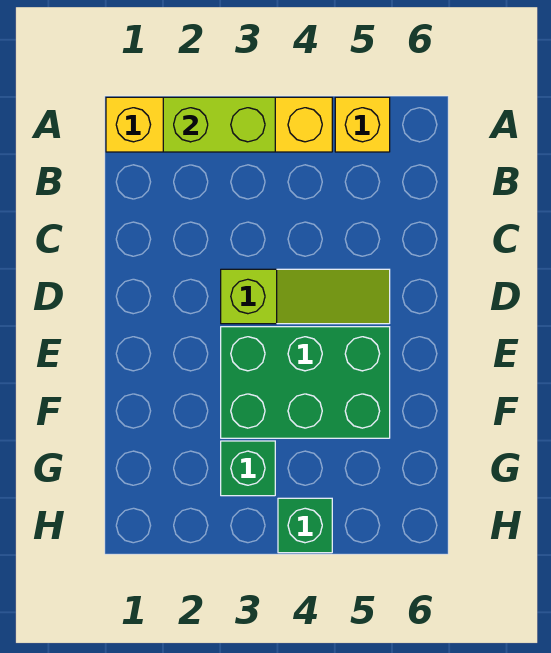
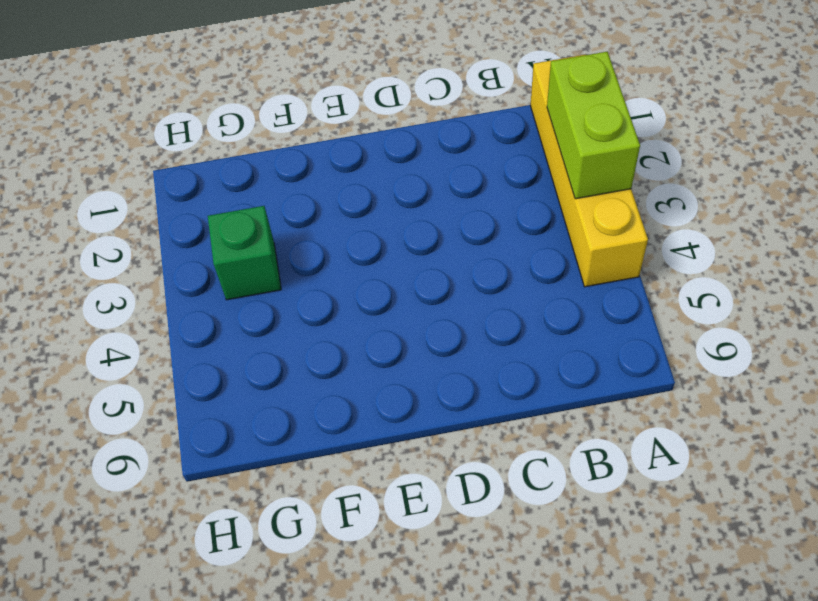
none -> yellow 1x1 brick [335,97,390,152]
none -> lime 1x3 slope [221,269,390,324]

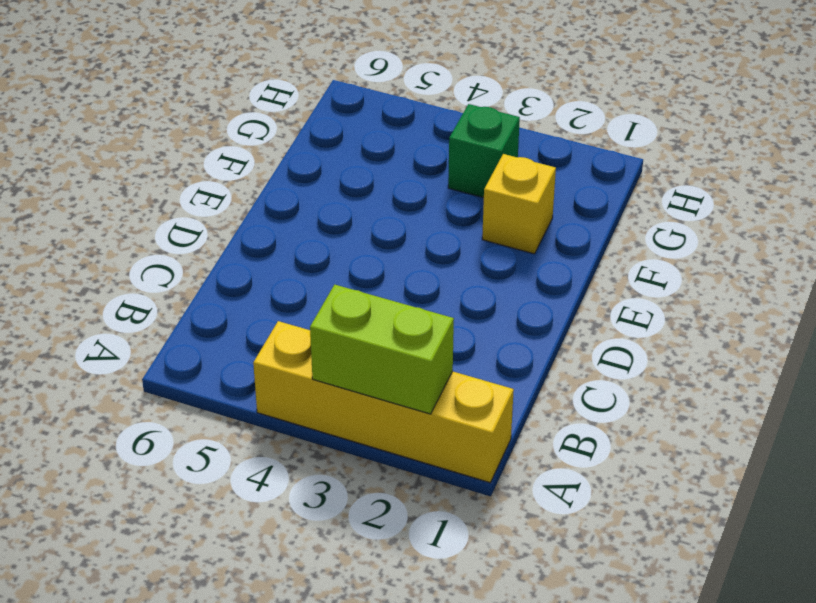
yellow 1x1 brick [482,154,556,254] -> yellow 1x1 brick moved to [335,97,390,152]
none -> lime 1x3 slope [221,269,390,324]
none -> green 2x3 brick [221,327,390,438]

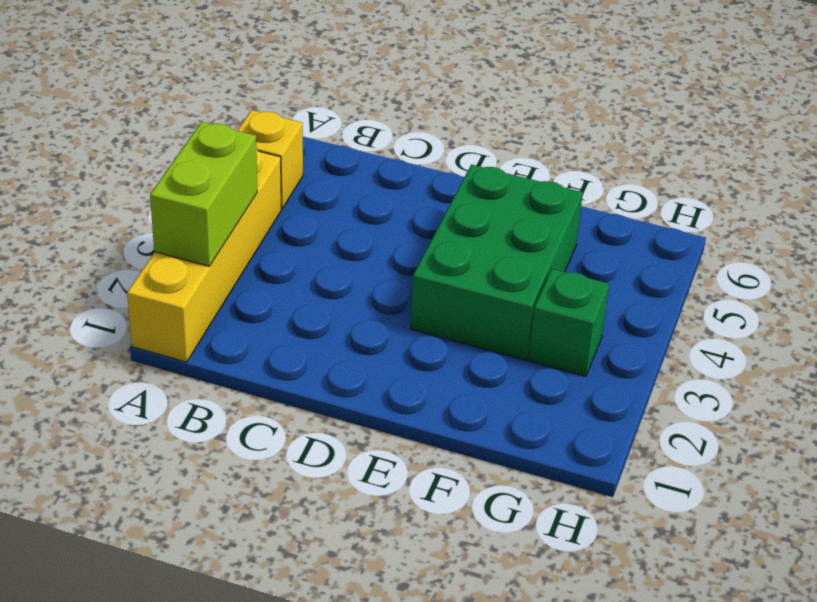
none -> lime 1x3 slope [221,269,390,324]
none -> green 1x1 brick [278,498,332,553]

